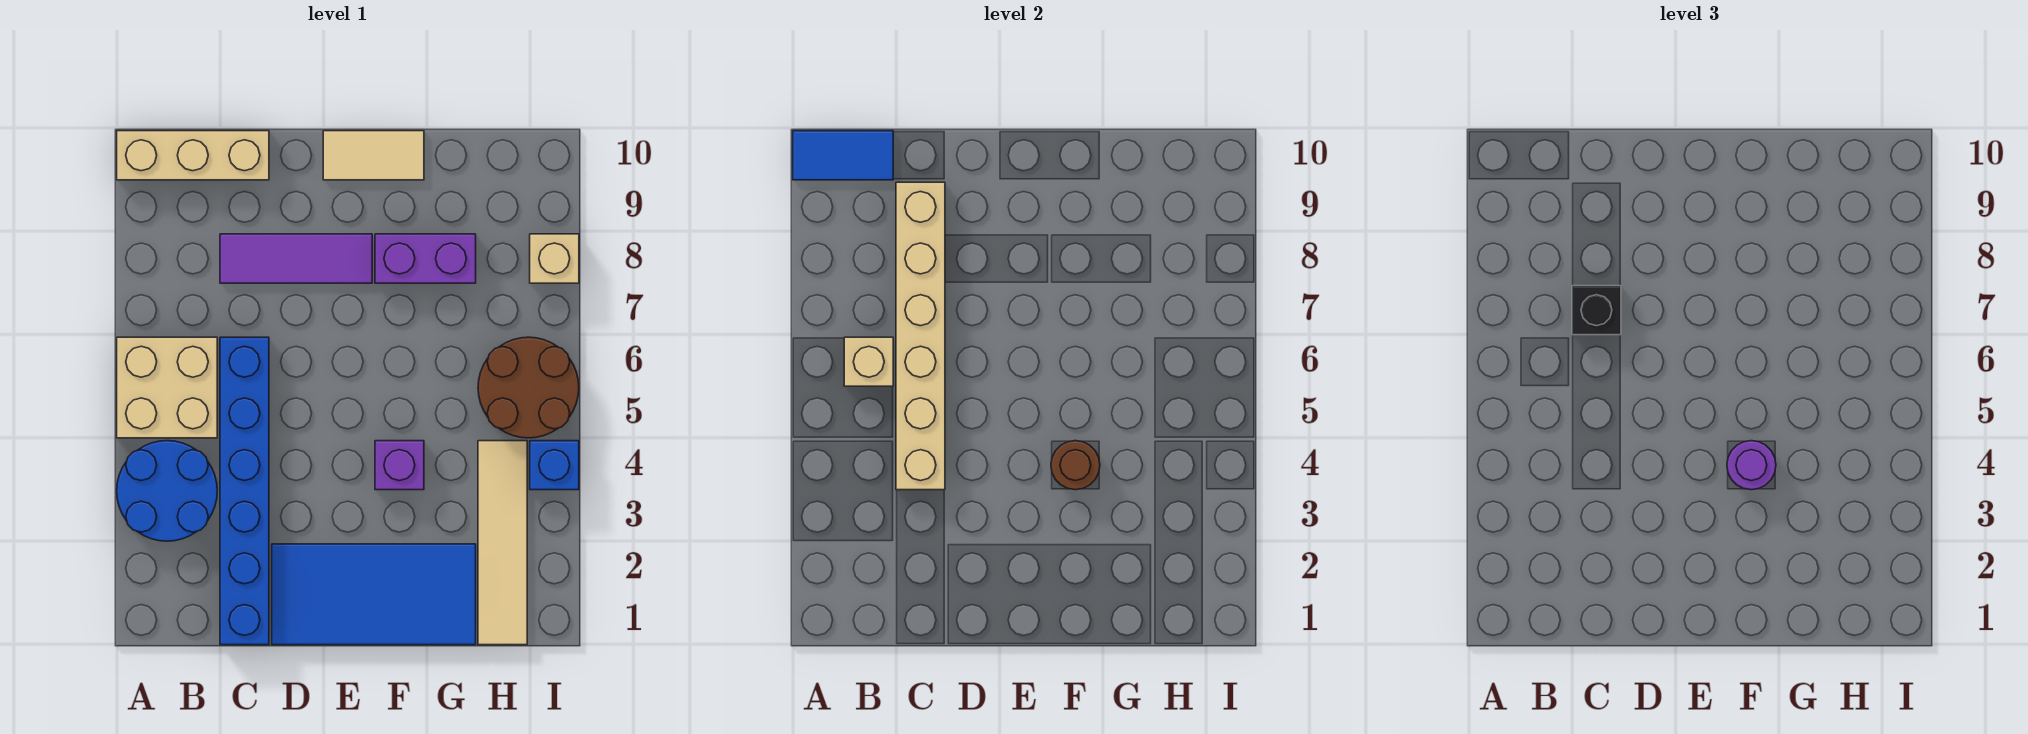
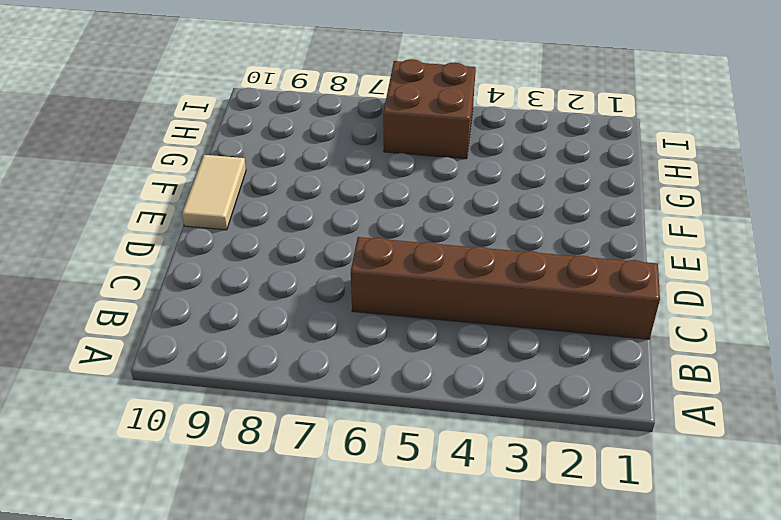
brown 1x6 brick [351,237,660,339] -> blue 1x6 brick [220,337,269,645]
brown 2x2 brick [383,59,476,159] -> brown 2x2 round brick [478,337,579,438]
none -> blue 2x2 round brick [117,441,217,541]
none -> tan 2x2 brick [117,337,217,438]
none -> tan 1x3 brick [117,131,269,180]

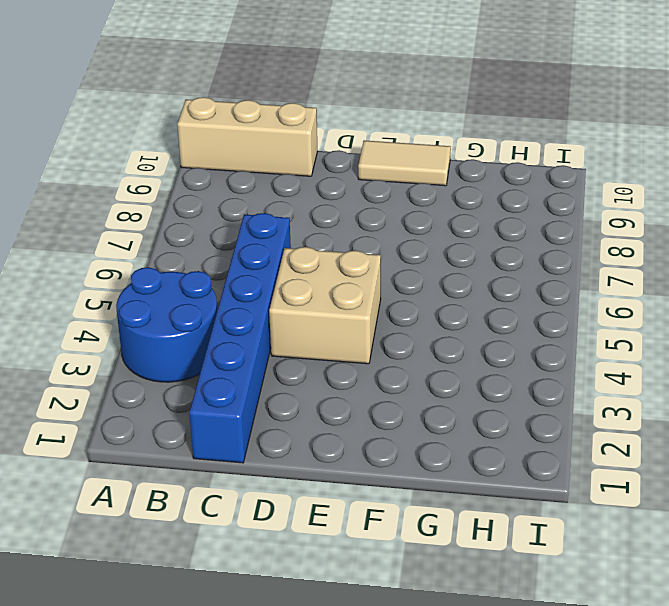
tan 2x2 brick [269,247,381,364] -> tan 2x2 brick moved to [117,337,217,438]
none -> purple 1x3 tile [220,234,372,283]
none -> blue 2x4 tile [272,544,476,645]
none -> purple 1x1 brick [375,441,424,490]

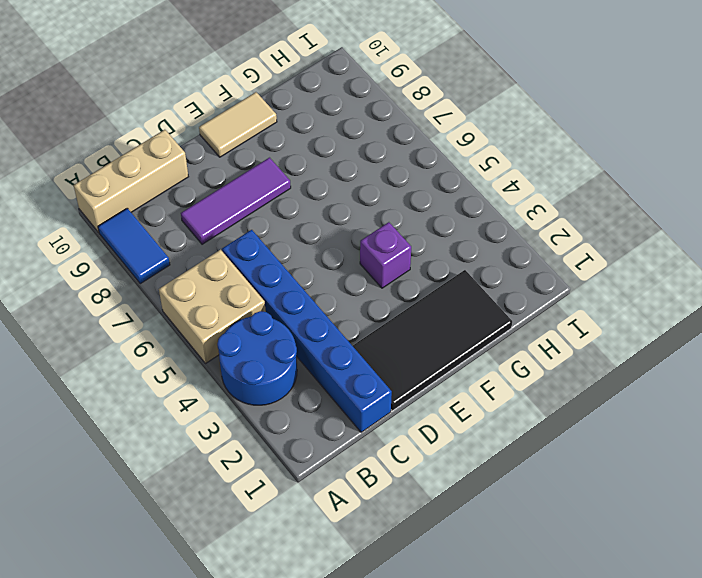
blue 1x2 tile [98,208,170,284] -> blue 1x2 tile turned to [793,131,893,180]
black 2x4 tile [353,270,512,411] -> blue 2x4 tile [272,544,476,645]
none -> purple 1x2 brick [375,234,476,283]
none -> tan 1x4 tile [478,441,527,645]
none -> brown 2x2 round brick [478,337,579,438]

